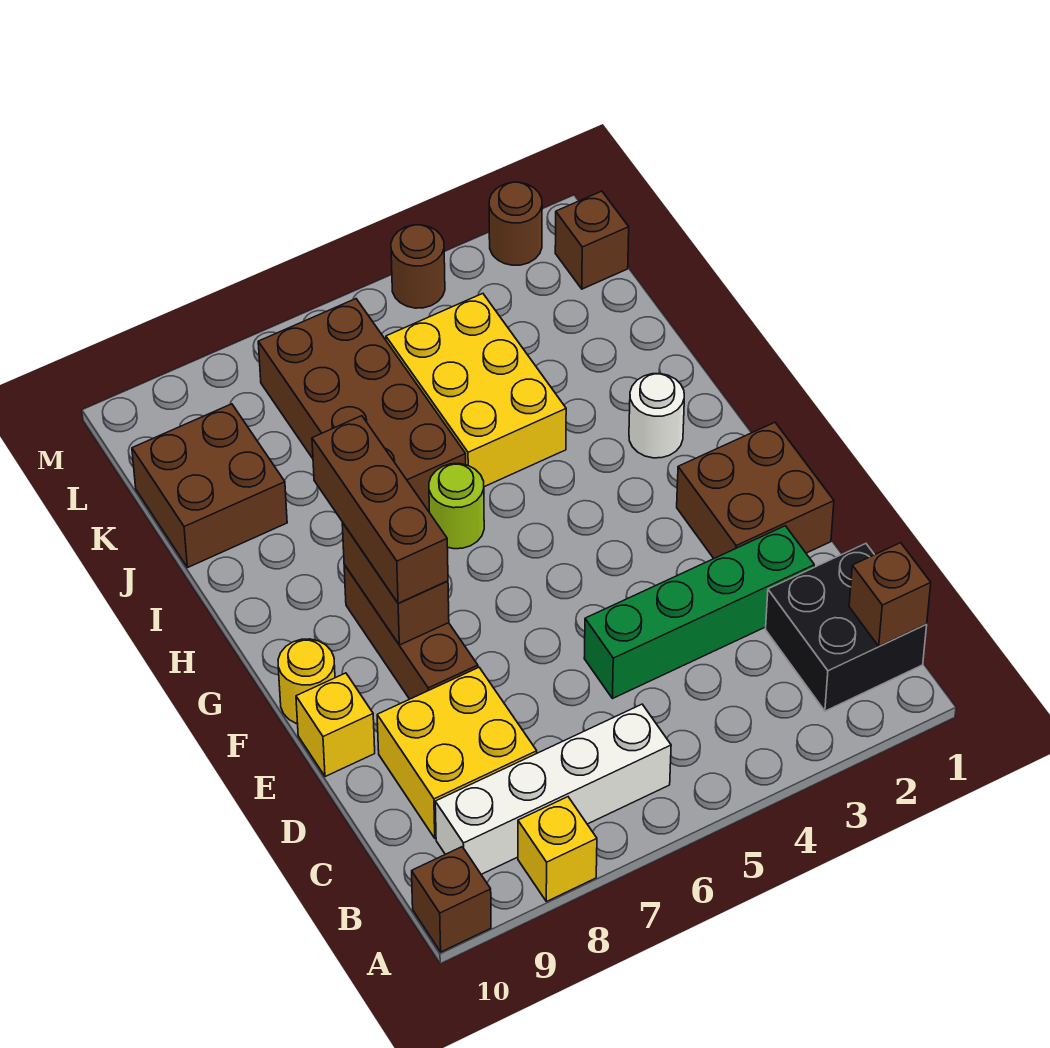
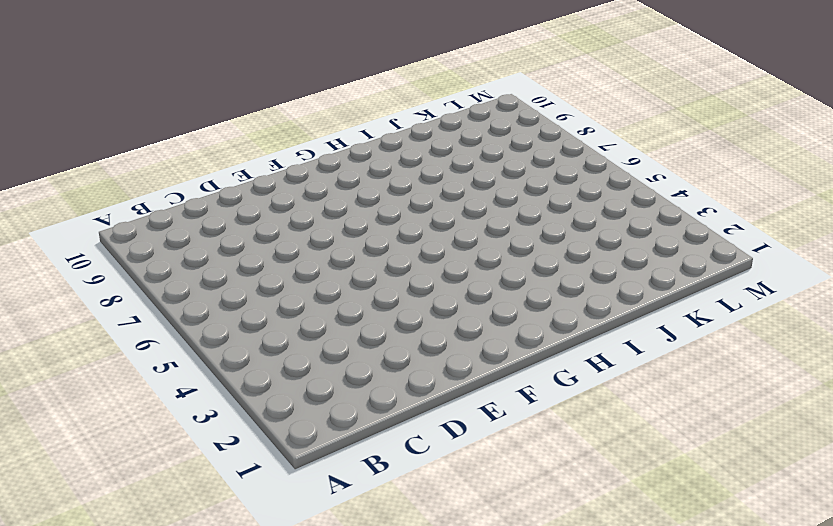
none -> yellow 1x1 brick [518,797,597,902]
none -> brown 1x1 brick [412,847,491,952]
none -> black 2x2 brick [766,544,927,711]

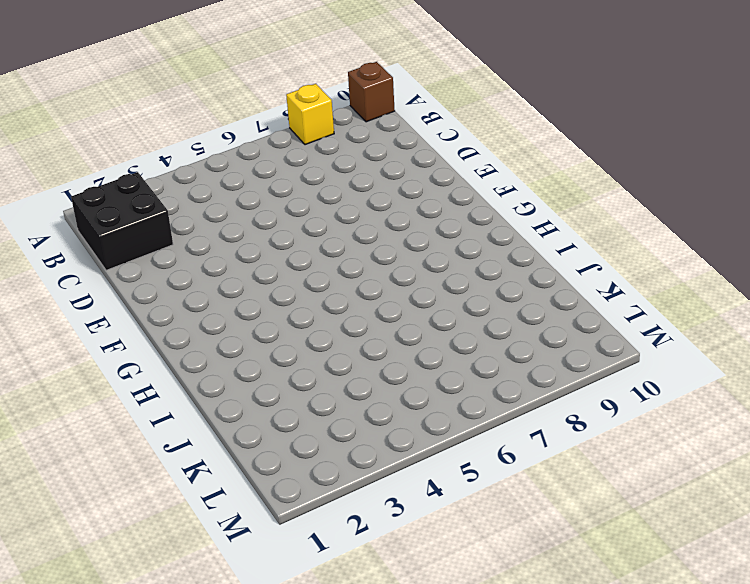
none -> white 1x4 brick [435,704,671,874]
none -> yellow 2x2 brick [377,668,537,838]
none -> green 1x4 brick [584,526,814,699]

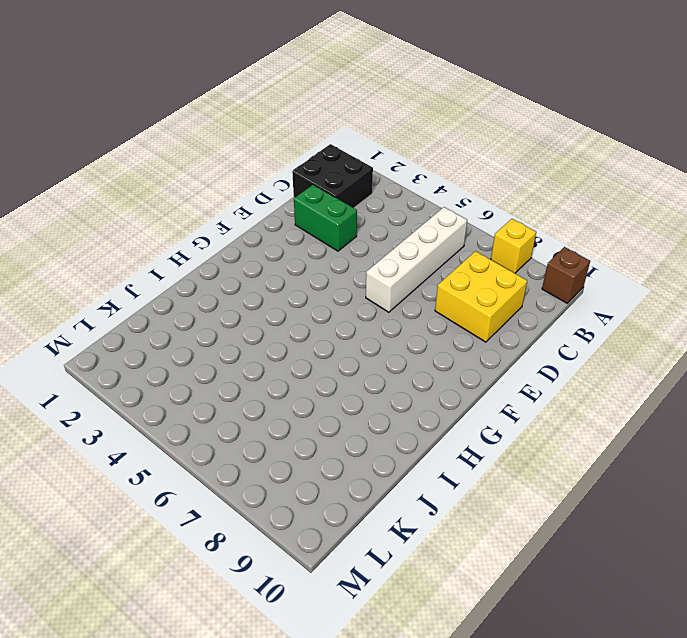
white 1x4 brick [366,207,467,312] -> white 1x4 brick turned to [435,704,671,874]
green 1x2 brick [294,185,357,251] -> green 1x4 brick [584,526,814,699]
none -> brown 2x2 brick [677,422,834,558]
none -> brown 1x3 brick [344,565,478,699]
none -> yellow 1x1 brick [296,673,375,777]

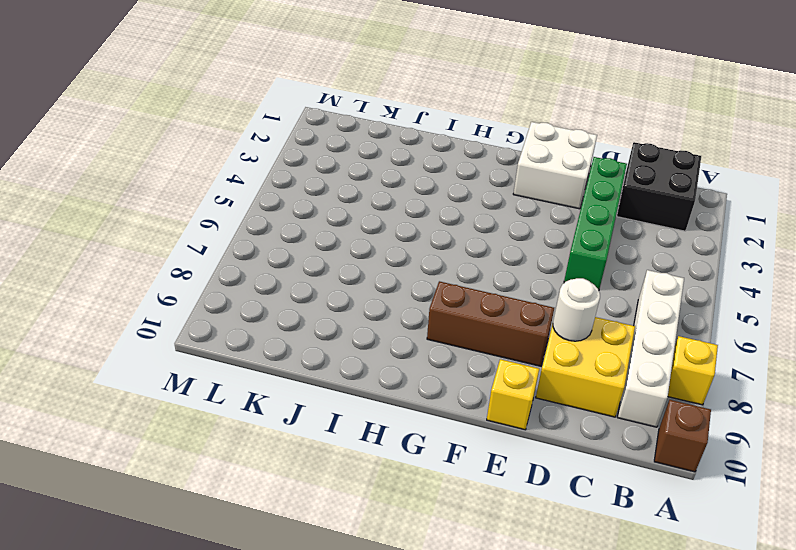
white 1x1 round brick [553,278,600,341] -> white 1x1 round brick moved to [629,374,684,458]
white 2x2 brick [513,122,597,209] -> brown 2x2 brick [677,422,834,558]
none -> yellow 1x1 round brick [278,639,335,724]
none -> lime 1x1 round brick [429,464,484,549]
none -> yellow 2x3 brick [386,294,566,487]

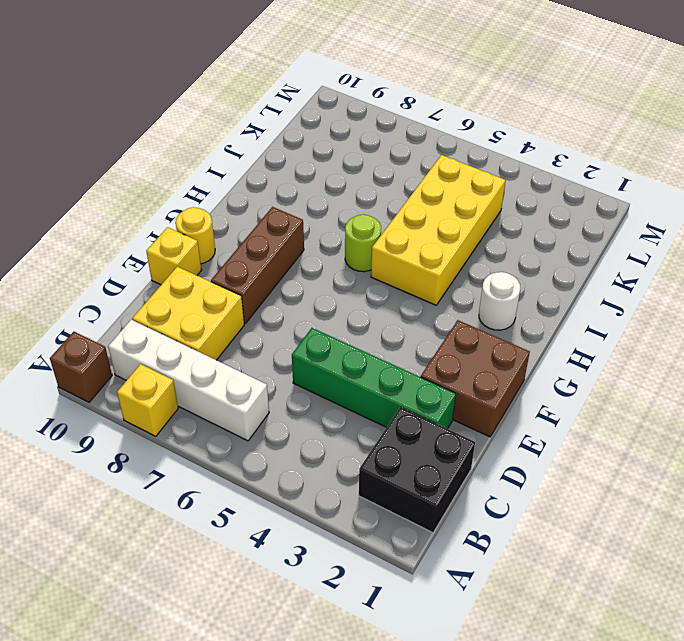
yellow 2x4 brick [371,155,505,305] -> yellow 2x3 brick [386,294,566,487]
none -> brown 2x4 brick [258,299,466,511]
none -> brown 2x2 brick [132,404,287,568]
none -> brown 1x1 brick [555,191,629,289]

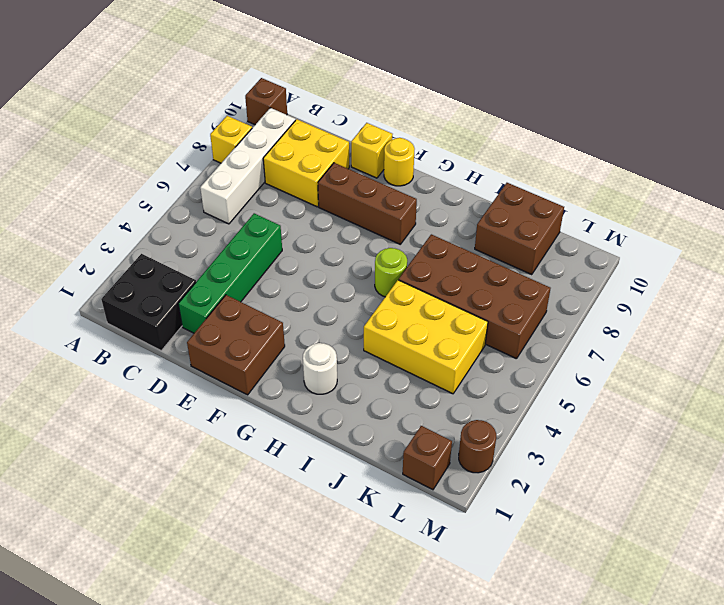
none -> brown 1x1 round brick [391,225,445,308]
none -> brown 1x1 brick [849,543,931,646]
none -> brown 1x2 brick [342,522,449,645]

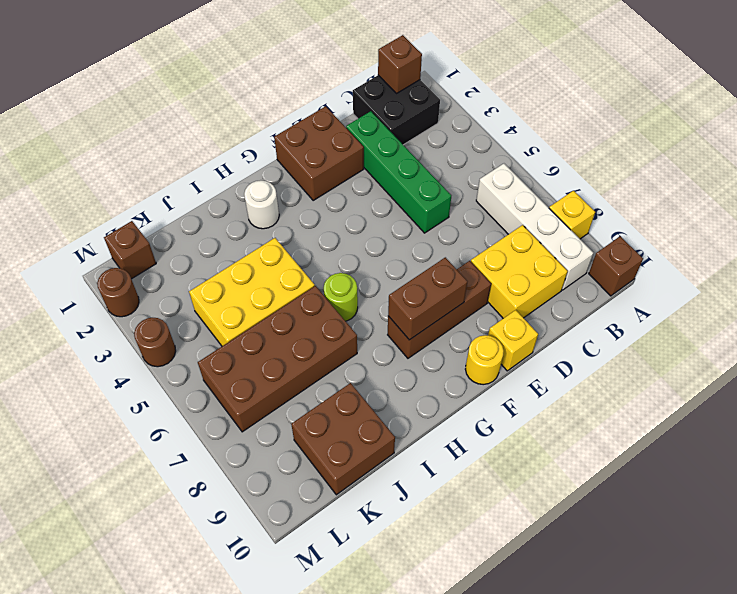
none -> brown 1x3 brick [312,416,448,603]

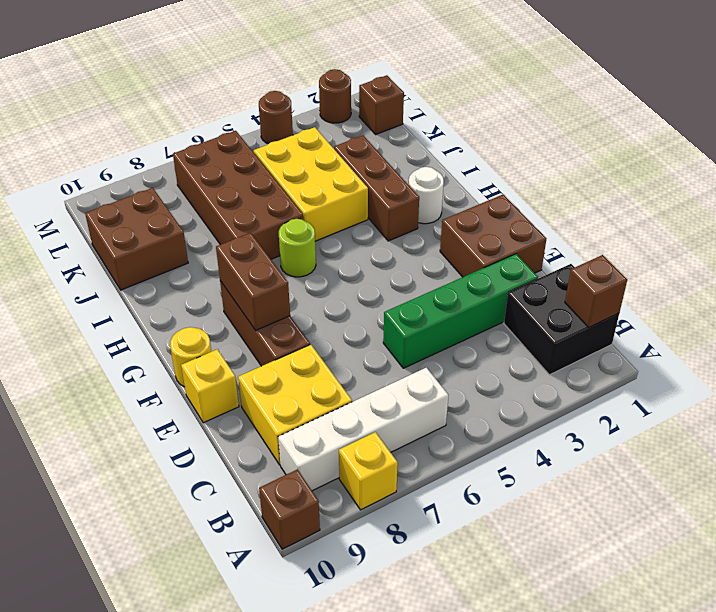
brown 1x3 brick [334,136,419,241] -> brown 1x3 brick moved to [312,416,448,603]

